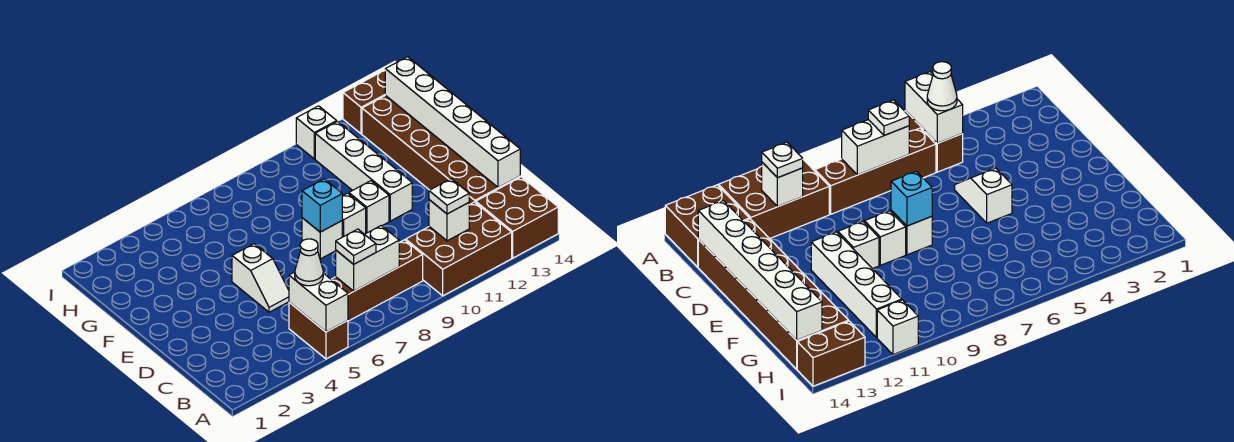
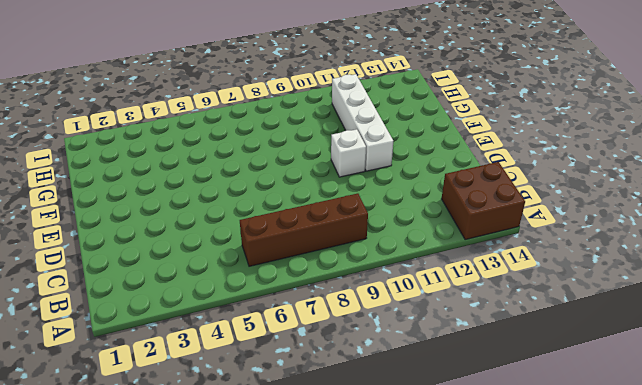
none -> brown 1x2 brick [289,302,348,359]
none -> brown 2x3 brick [406,202,512,296]
none -> brown 2x6 brick [362,95,520,205]

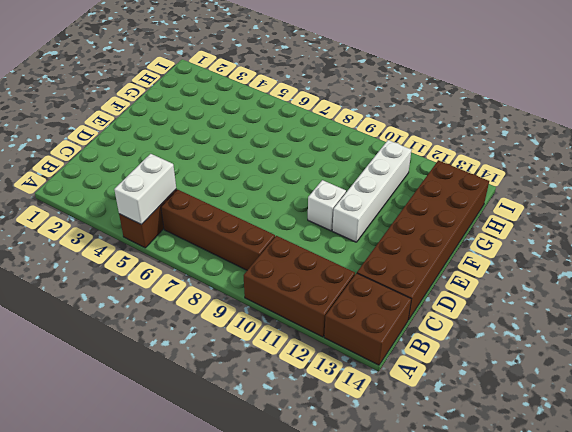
none -> white 1x2 slope [232,244,289,312]
none -> white 1x1 brick [302,218,342,259]
none -> white 1x1 brick [342,193,366,237]

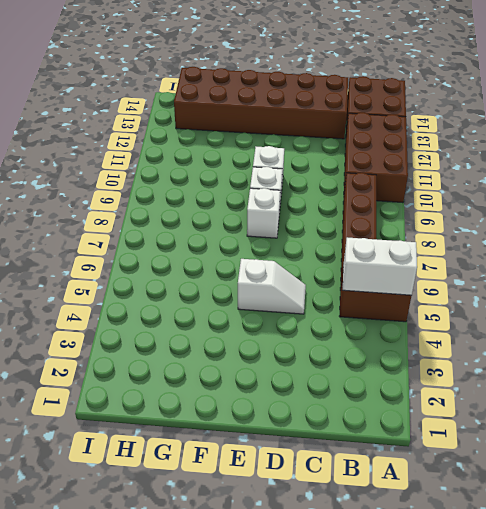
none -> white 1x4 brick [315,121,412,221]
none -> white 1x1 brick [296,106,337,159]
none -> brown 1x2 brick [343,70,385,134]

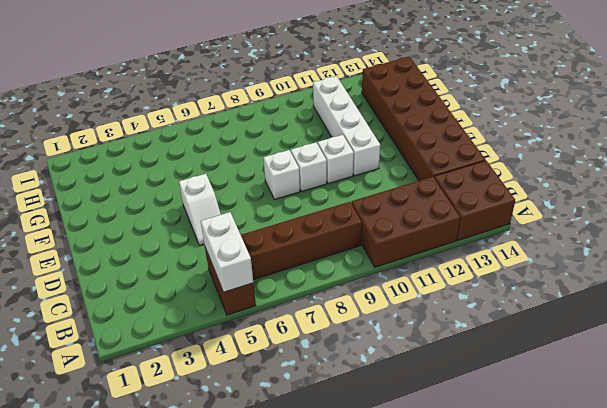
none -> white 1x1 brick [296,106,337,159]
none -> brown 1x2 brick [343,70,385,134]
none -> white 1x2 brick [336,226,399,291]

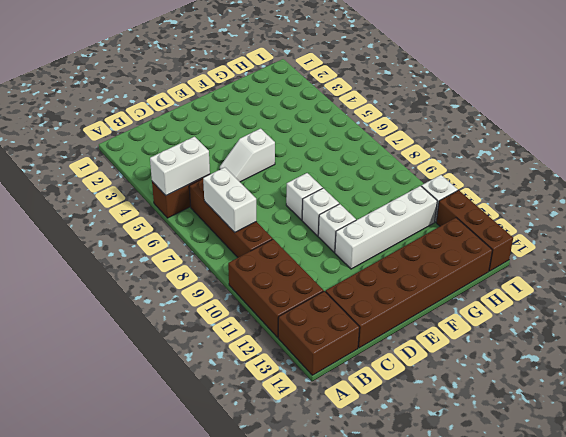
brown 1x3 brick [436,190,513,271] -> brown 1x2 brick [343,70,385,134]
none -> white 1x1 brick [429,200,469,241]
none -> white 1x6 brick [385,57,520,188]
none -> cyan 1x1 brick [302,179,342,232]

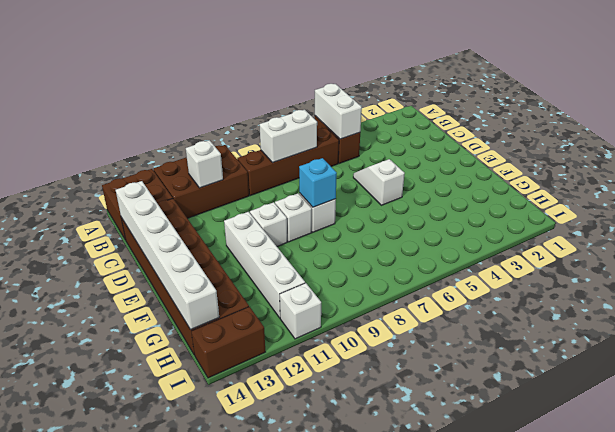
none -> white 1x1 cone [295,239,323,286]
none -> white 1x1 plate [336,229,376,264]
none -> white 1x1 plate [429,179,469,214]

